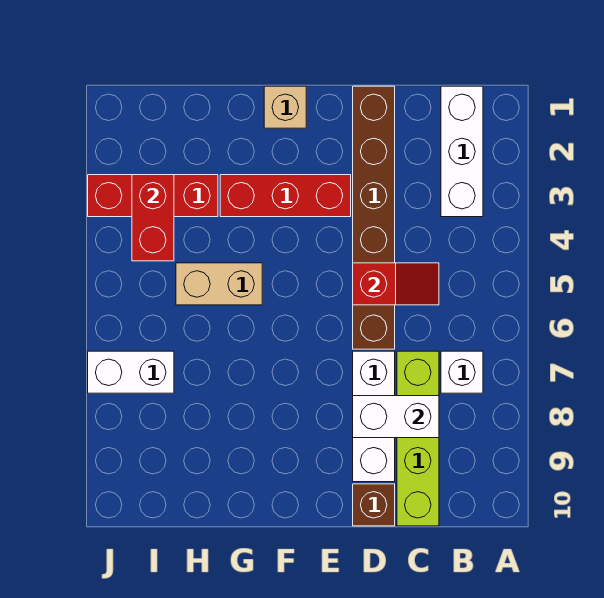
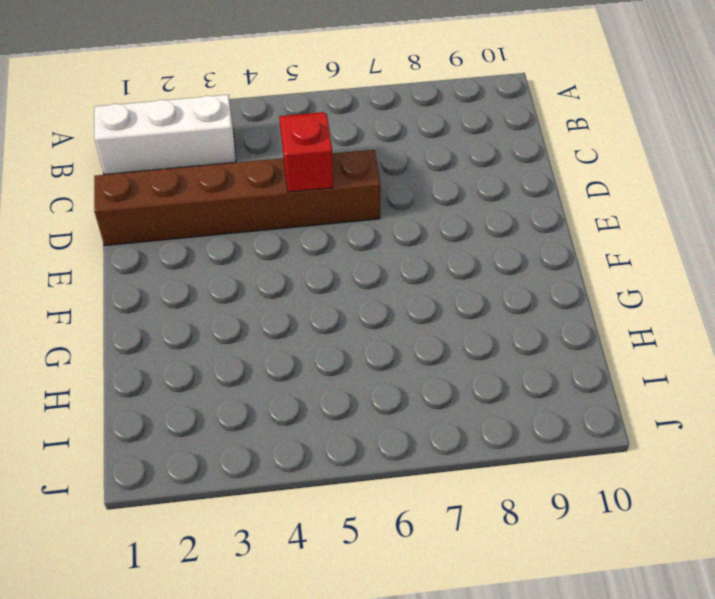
none -> white 1x1 brick [441,351,483,393]
none -> lime 1x4 brick [397,351,439,526]
none -> white 1x3 brick [353,351,395,482]

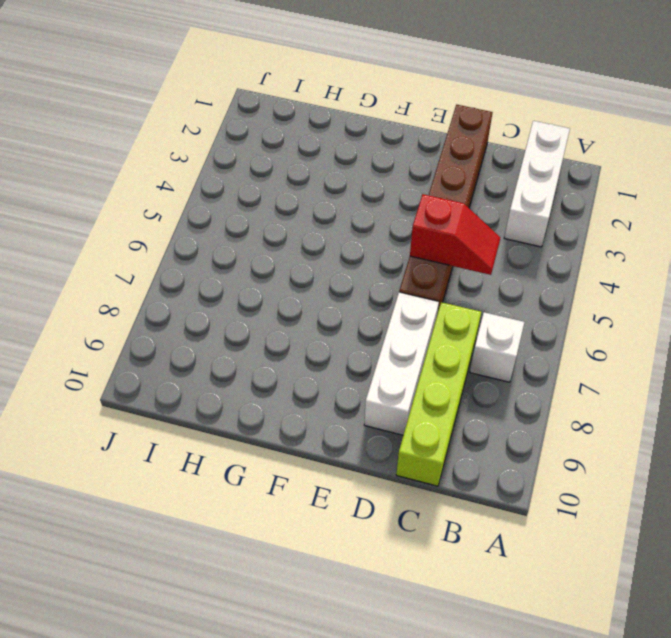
none -> brown 1x1 brick [353,484,395,526]
none -> red 1x3 brick [220,175,351,217]
none -> tan 1x1 brick [264,86,306,128]

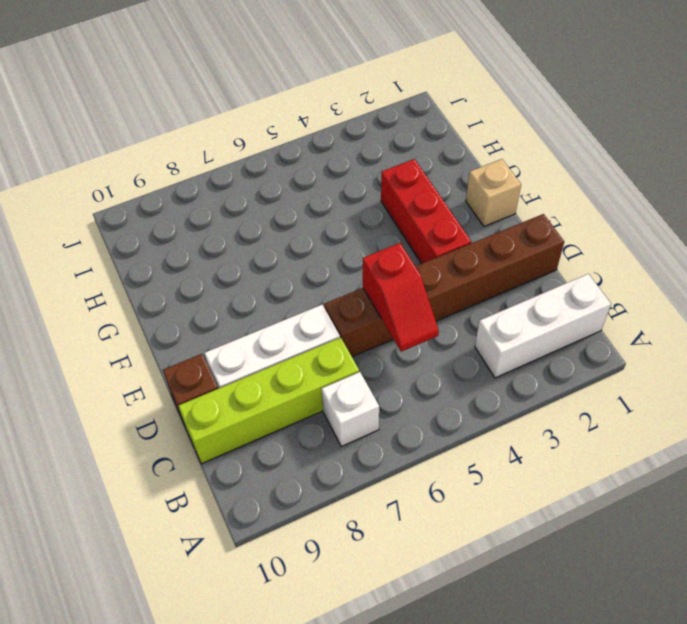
none -> tan 1x2 brick [176,263,262,305]
none -> red 1x3 brick [88,175,218,217]
none -> white 1x2 brick [88,351,174,393]

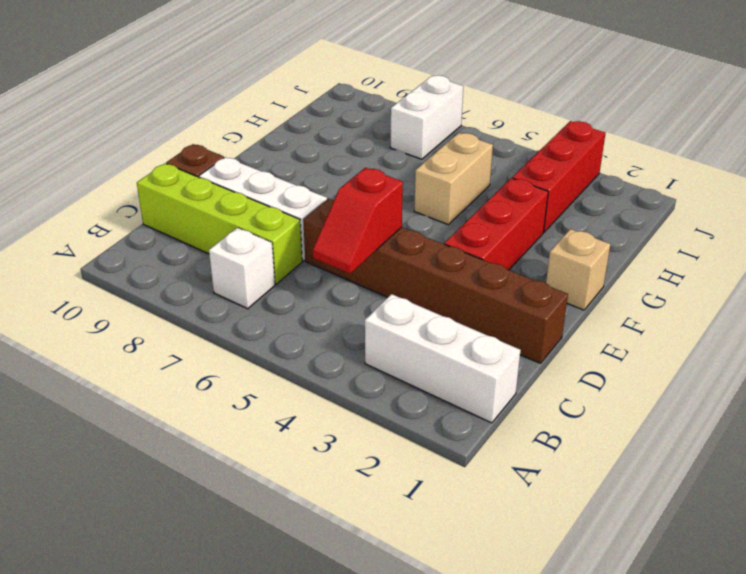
none -> white 1x2 brick [353,396,439,438]
none -> red 1x2 brick [132,175,174,261]

